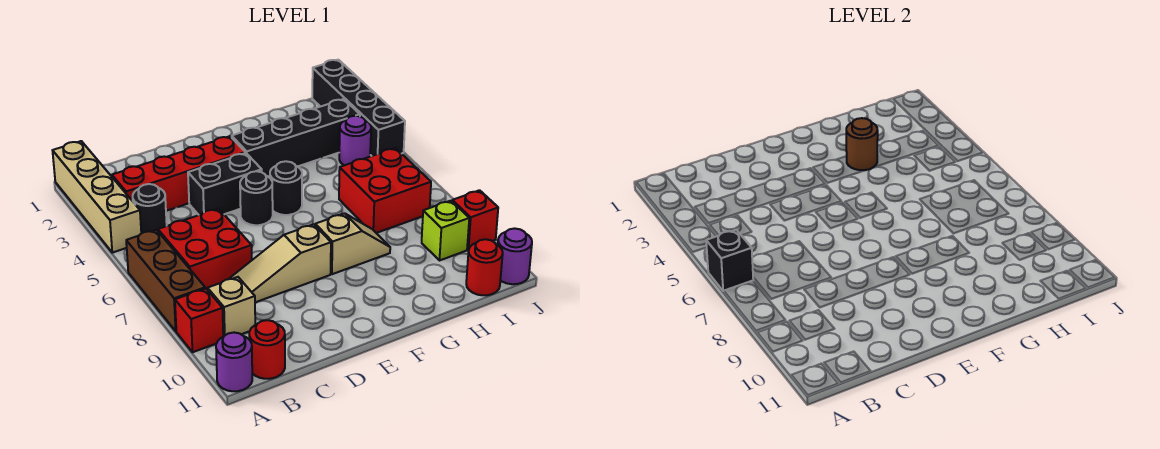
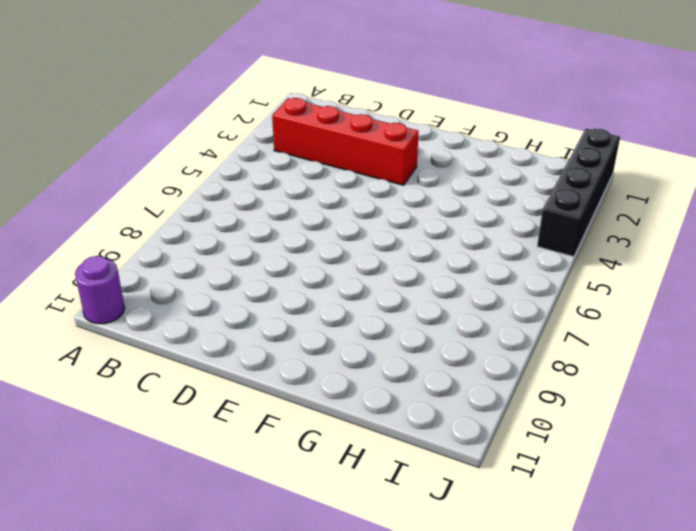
none -> tan 1x4 brick [53,141,141,253]
none -> brown 1x3 brick [126,230,205,331]
none -> red 1x1 brick [175,288,223,352]

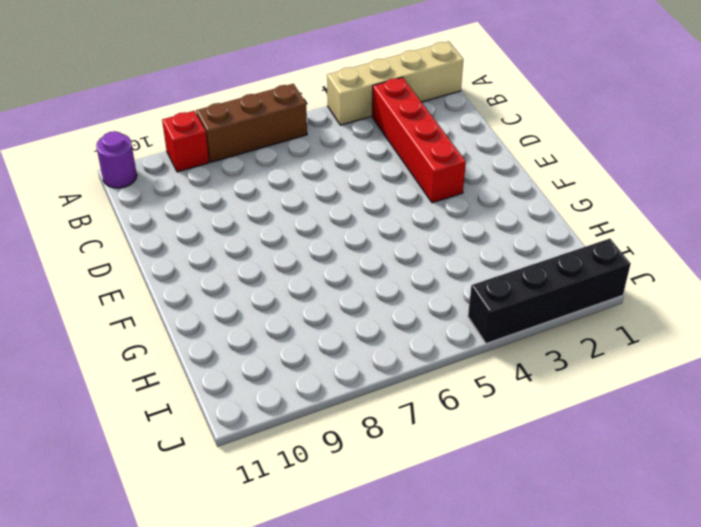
none -> black 1x1 round brick [133,184,167,233]
none -> red 2x2 brick [158,209,252,290]
none -> tan 1x1 brick [208,277,255,337]

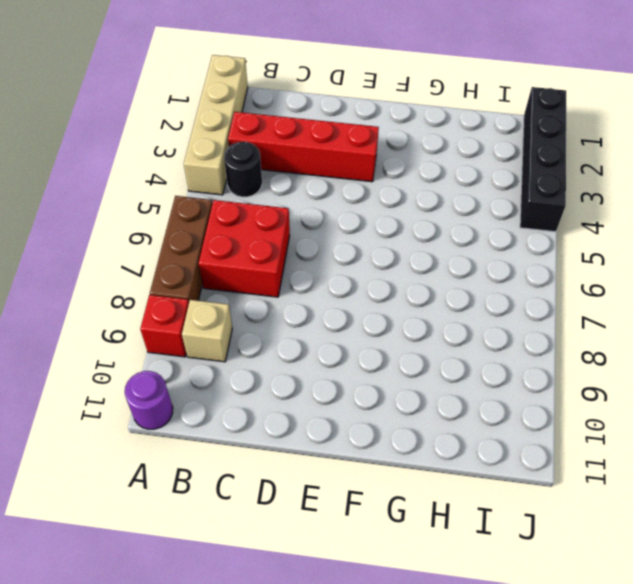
none -> red 1x1 round brick [249,320,285,379]
none -> tan 1x3 slope [229,224,331,302]
none -> black 1x2 brick [188,153,262,215]

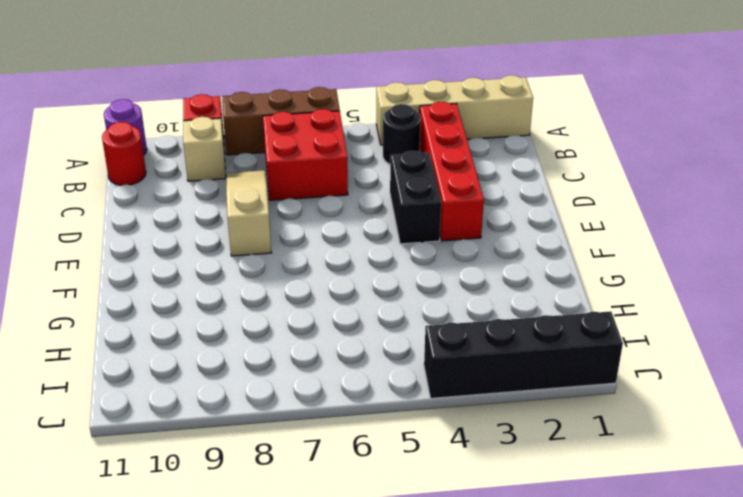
none -> black 1x1 round brick [240,171,273,225]
none -> black 1x4 brick [232,99,360,177]
none -> black 1x1 round brick [270,161,302,215]

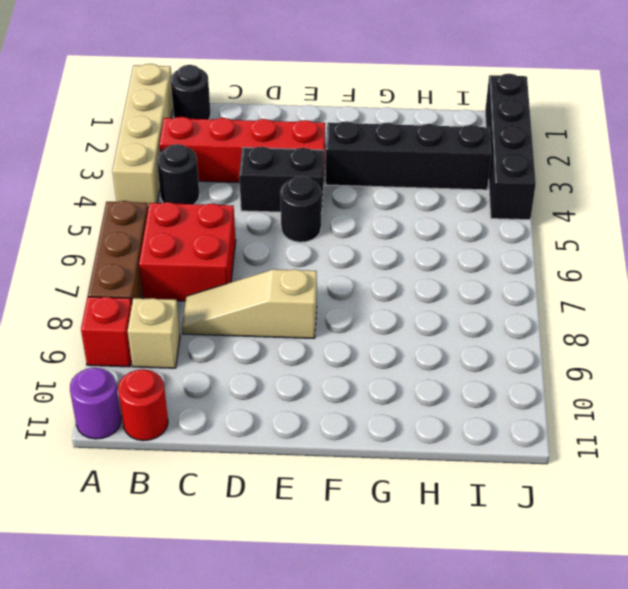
black 1x1 round brick [171,65,211,119] -> black 1x1 round brick moved to [270,161,302,215]
none -> tan 1x2 slope [315,213,390,274]
none -> red 2x2 brick [339,148,431,233]
none -> purple 1x1 round brick [339,116,371,165]

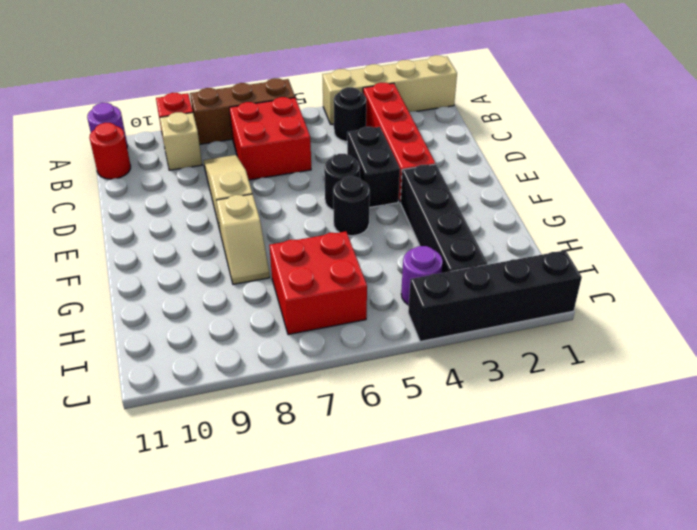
none -> lime 1x1 brick [422,201,469,261]
none -> red 1x1 round brick [466,239,503,295]
none -> red 1x1 brick [452,190,498,250]

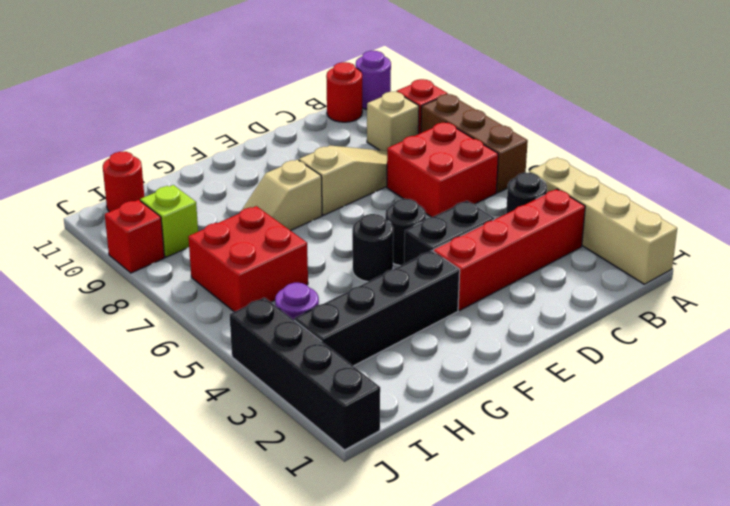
none -> purple 1x1 round brick [498,228,532,284]
none -> black 1x1 brick [706,230,753,291]
none -> brown 1x1 round brick [846,118,878,170]

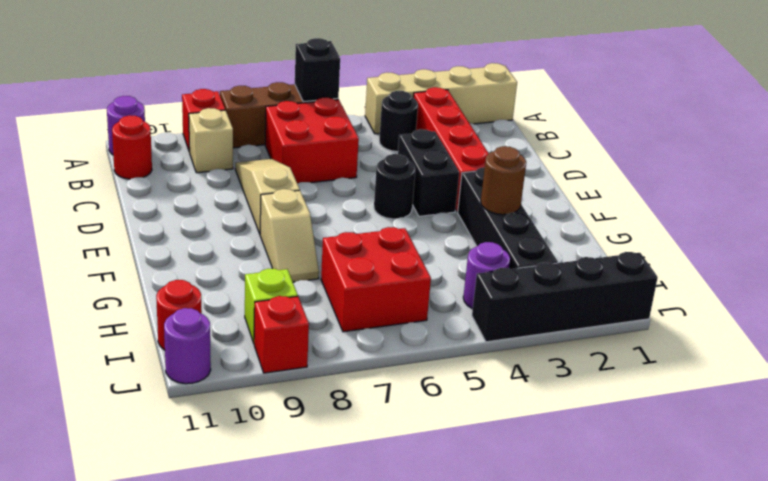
none -> black 1x1 round brick [270,161,302,215]

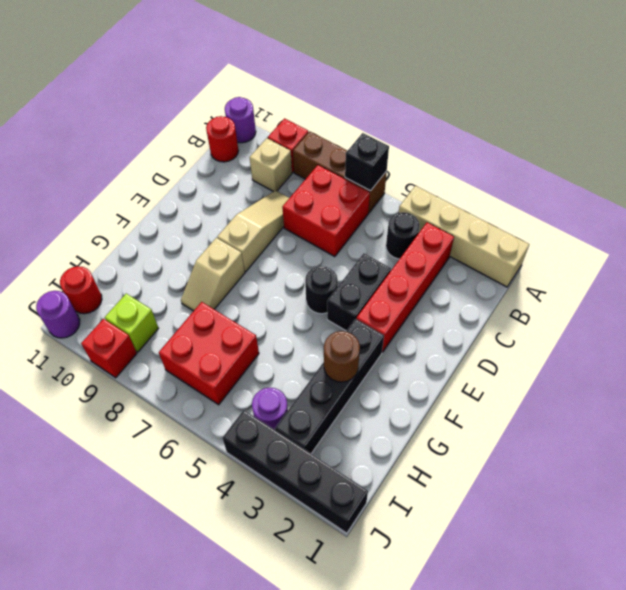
none -> black 1x1 round brick [270,161,302,215]

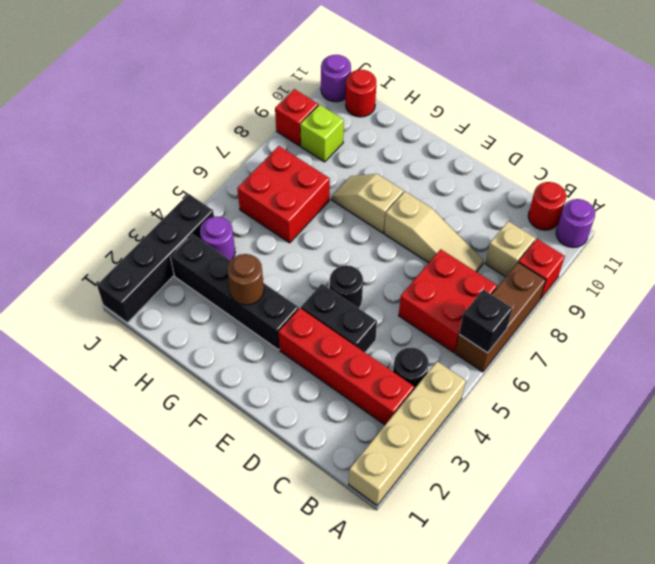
none -> black 1x1 round brick [270,161,302,215]

